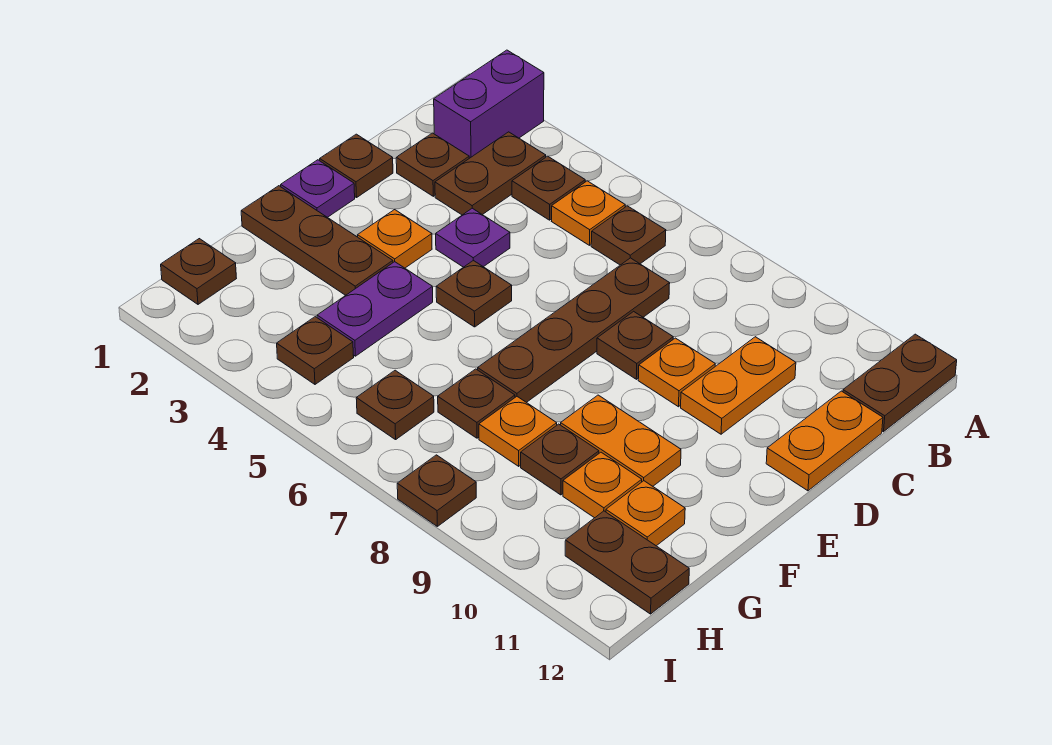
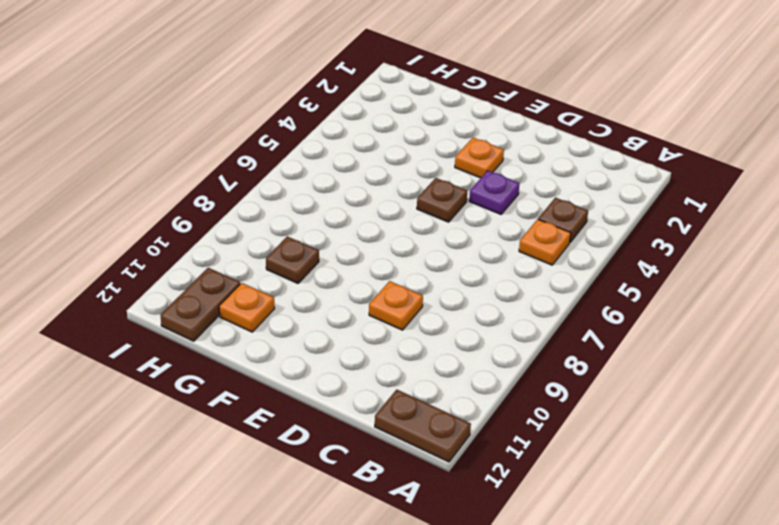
none -> purple 1x2 brick [434,50,544,158]
none -> brown 1x2 plate [435,132,546,215]
none -> brown 1x1 plate [591,206,666,265]
none -> brown 1x1 plate [396,133,469,196]

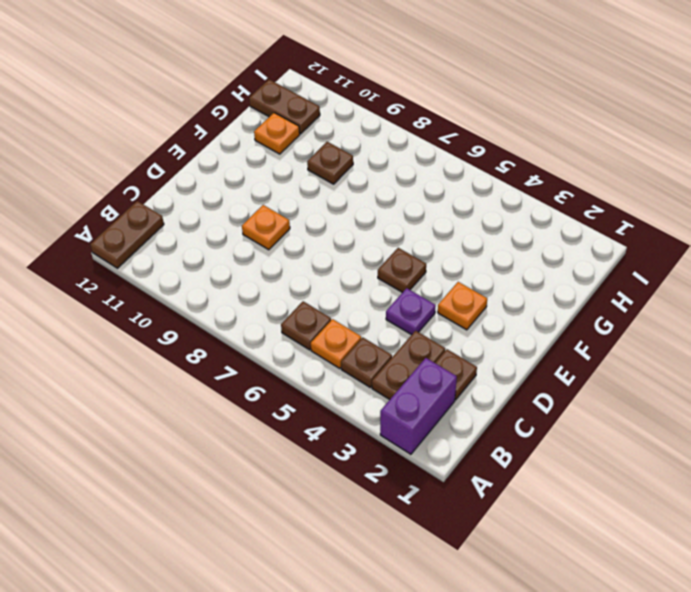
none -> brown 1x4 plate [478,258,670,403]
none -> orange 1x2 plate [681,337,796,434]
none -> orange 1x2 plate [766,391,883,491]
none -> brown 1x1 plate [320,134,393,198]

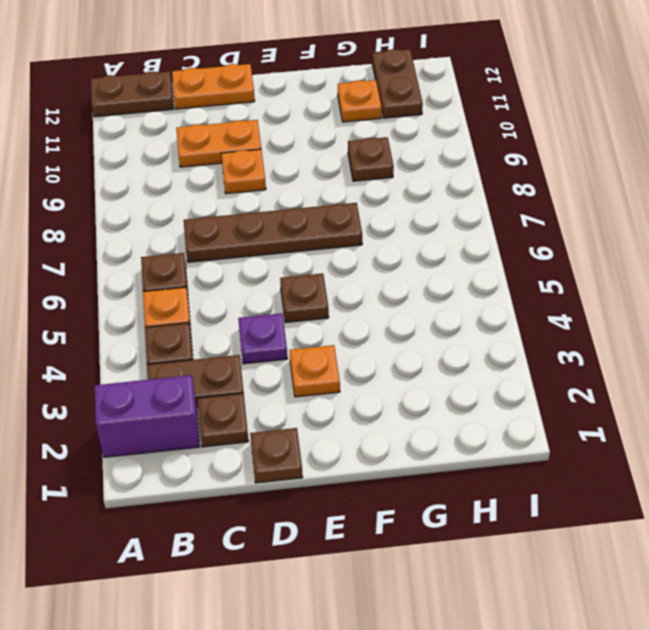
none -> brown 1x1 plate [597,311,673,379]
none -> purple 1x1 plate [281,160,355,217]
none -> brown 1x3 plate [241,186,393,295]
none -> purple 1x2 plate [317,262,433,356]

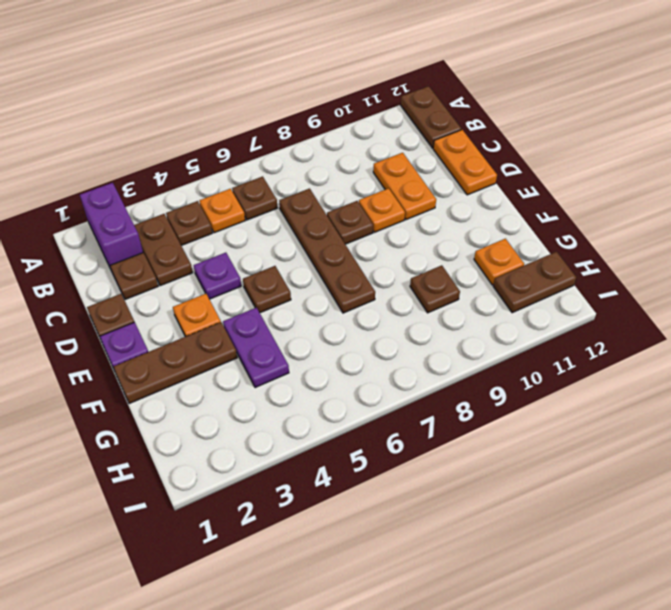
none -> orange 1x2 plate [561,395,681,486]
none -> brown 1x1 plate [438,369,515,438]
none -> orange 1x1 plate [479,397,557,466]
none -> orange 1x1 plate [563,452,642,518]

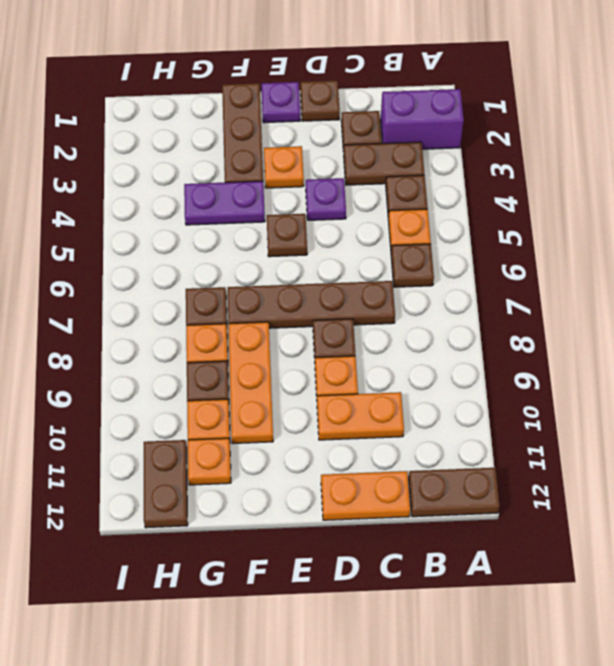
orange 1x3 plate [229,322,273,444] -> orange 1x2 plate [561,395,681,486]
none -> brown 1x1 plate [161,239,237,304]
none -> brown 1x1 plate [277,317,354,384]
none -> brown 1x1 plate [356,370,434,440]
none -> brown 1x1 plate [397,455,476,526]

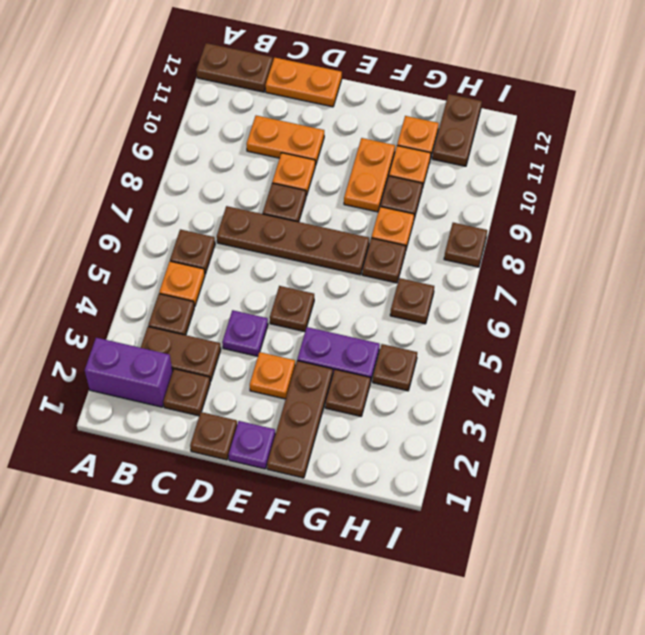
brown 1x1 plate [325,369,371,416] -> brown 1x1 plate moved to [161,239,237,304]

